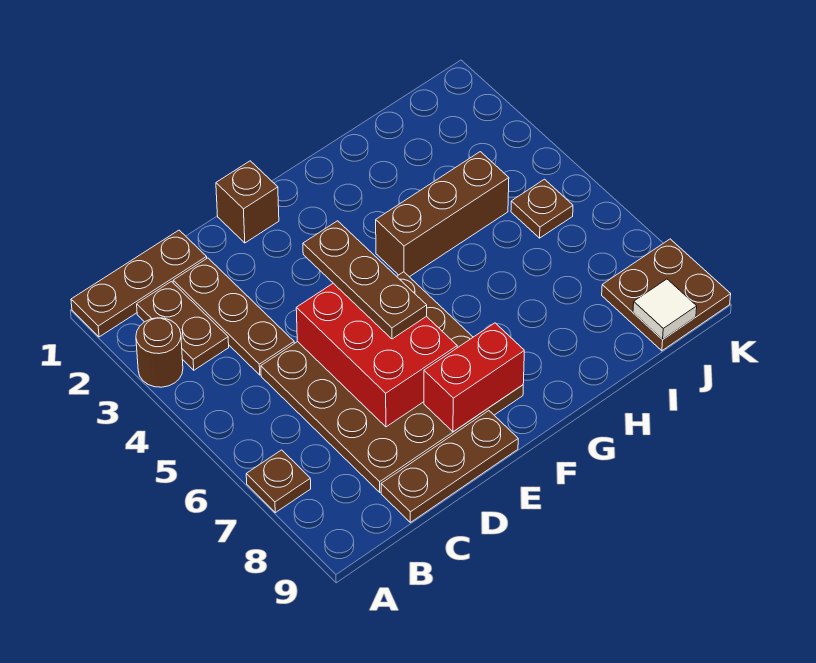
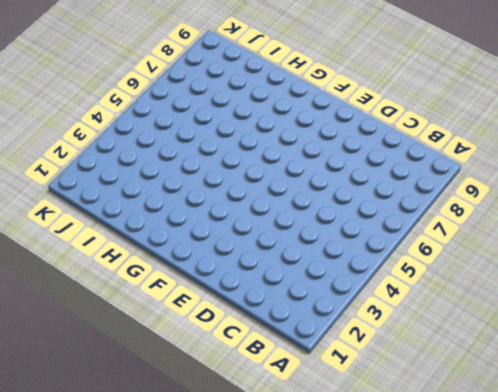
none -> brown 1x3 plate [71,230,207,337]
none -> brown 1x1 round brick [136,318,183,387]
none -> brown 1x1 plate [246,450,311,513]

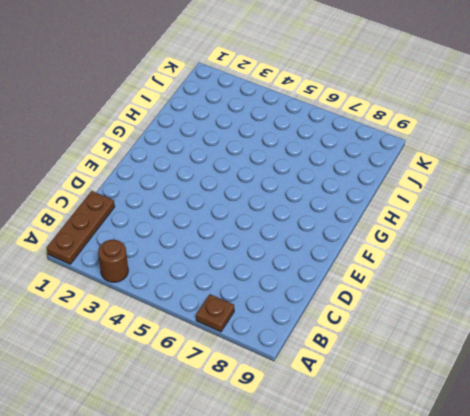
none -> brown 1x2 plate [137,281,229,370]
none -> brown 1x3 plate [173,258,294,375]
none -> brown 4x4 plate [261,272,523,492]

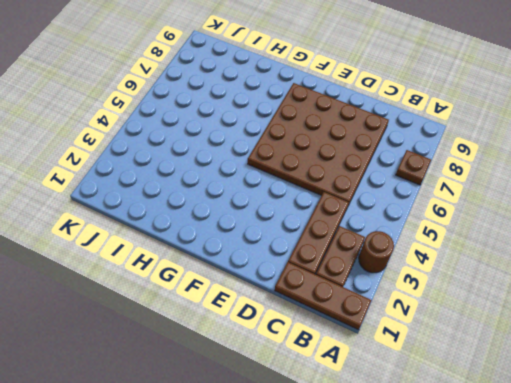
none -> brown 1x3 plate [381,411,518,522]
none -> brown 1x1 brick [216,161,279,243]
none -> brown 1x3 brick [376,152,509,277]

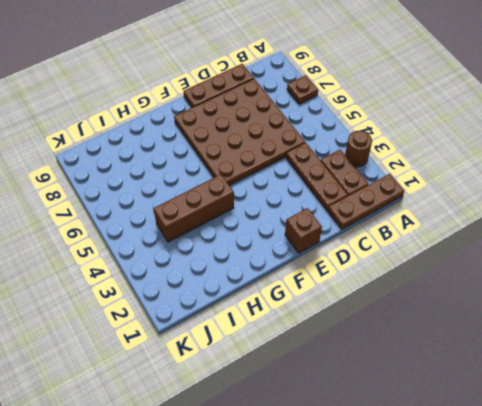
none -> brown 1x1 plate [511,179,573,238]
none -> brown 2x2 plate [602,239,731,351]
none -> red 2x3 brick [296,283,457,427]

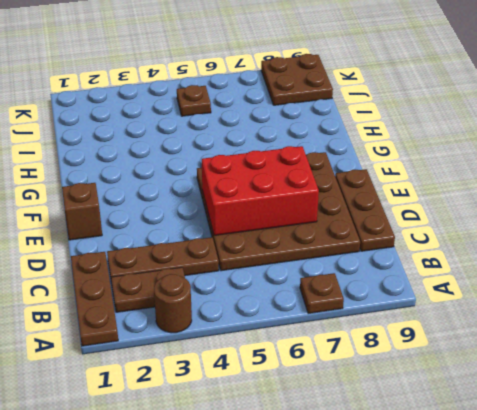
none -> brown 1x3 brick [376,152,509,277]
none -> red 1x2 brick [424,323,524,432]
none -> white 1x1 tile [633,279,697,340]

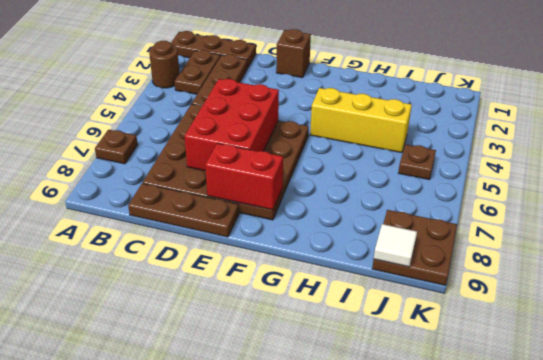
yellow 1x3 brick [310,88,412,153] -> brown 1x3 brick [376,152,509,277]
none -> brown 1x3 plate [303,221,427,339]

